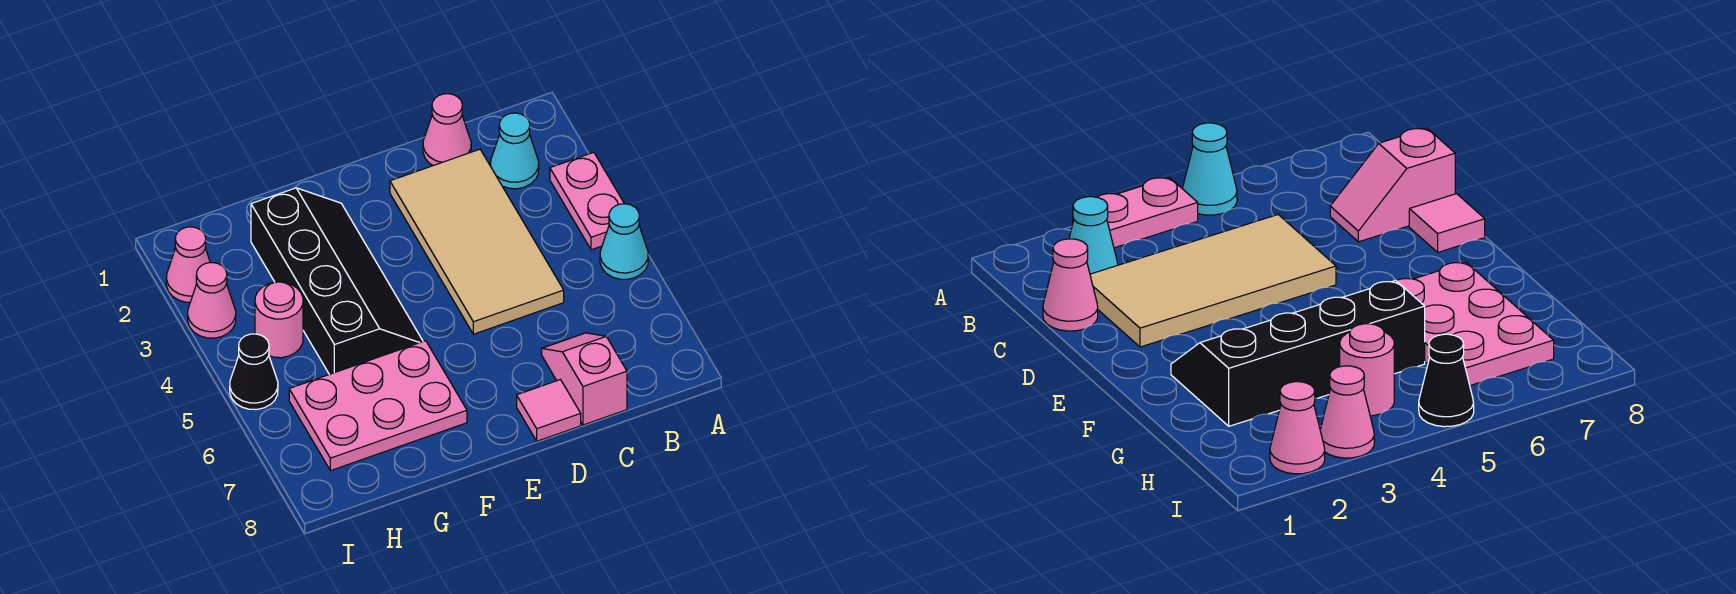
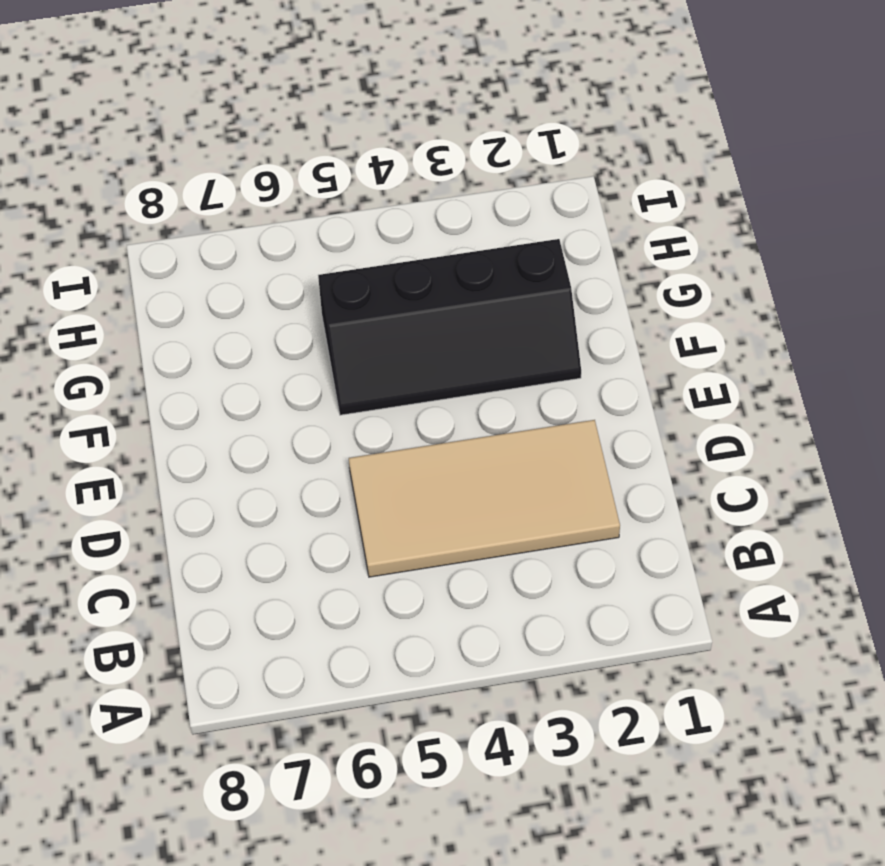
none -> pink 1x2 plate [550,152,624,250]
none -> cyan 1x1 cone [600,204,648,279]
none -> cyan 1x1 cone [491,113,539,189]

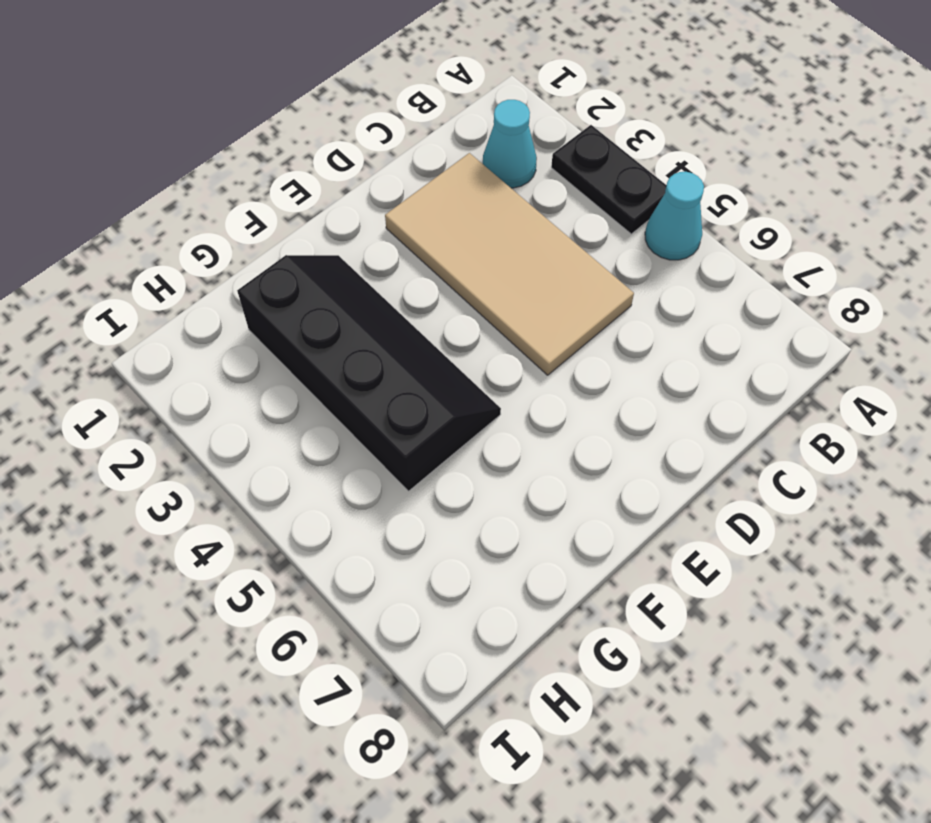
black 1x2 plate [551,125,666,234] -> pink 1x2 plate [550,152,624,250]
none -> pink 1x1 cone [423,94,471,166]
none -> pink 1x2 slope [542,333,627,425]
none -> pink 1x1 tile [517,380,581,441]

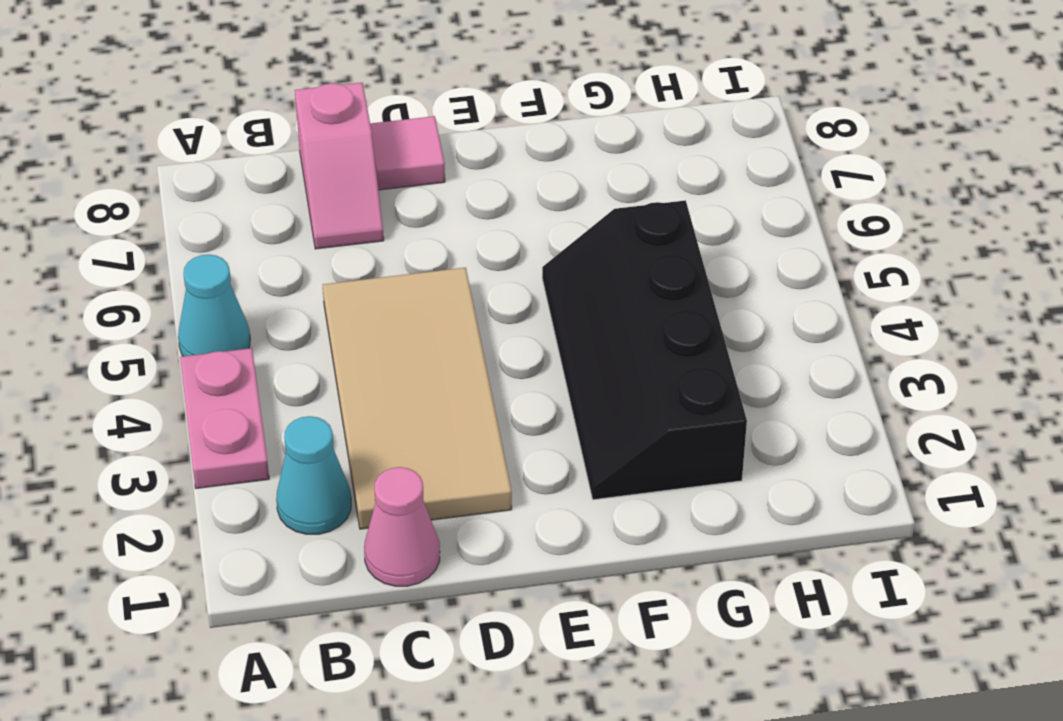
none -> pink 2x3 plate [289,341,467,471]
none -> pink 1x1 round brick [255,282,303,358]
none -> pink 1x1 cone [166,227,210,302]

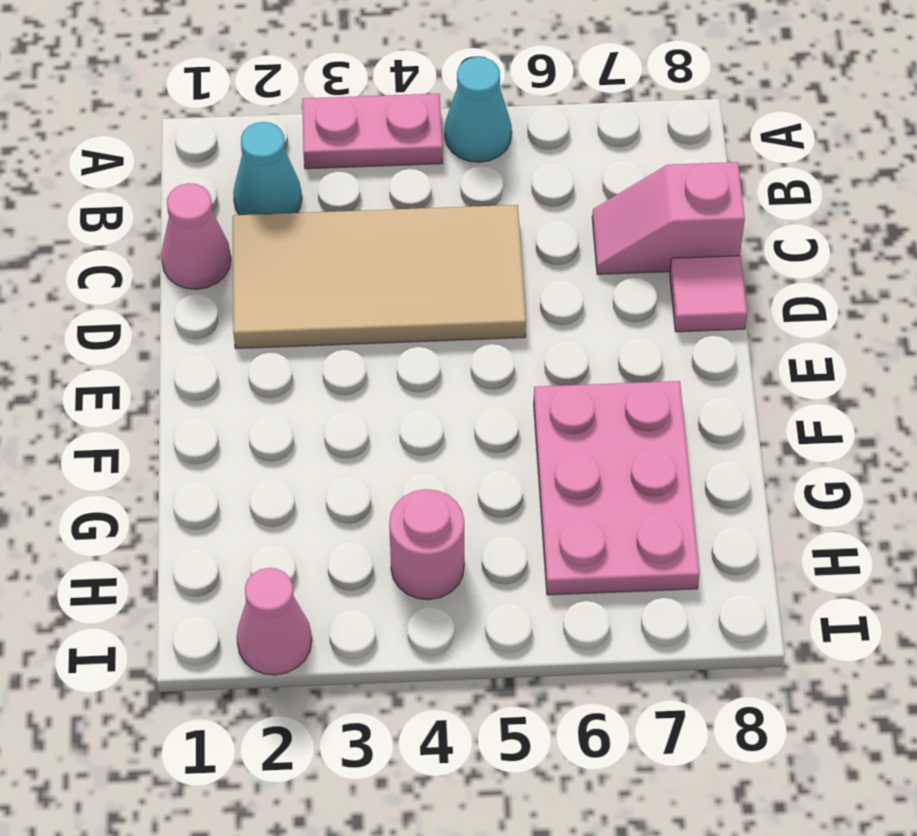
none -> black 2x4 slope [251,188,423,374]
none -> pink 1x1 cone [188,263,236,338]
none -> black 1x1 cone [230,334,278,410]

